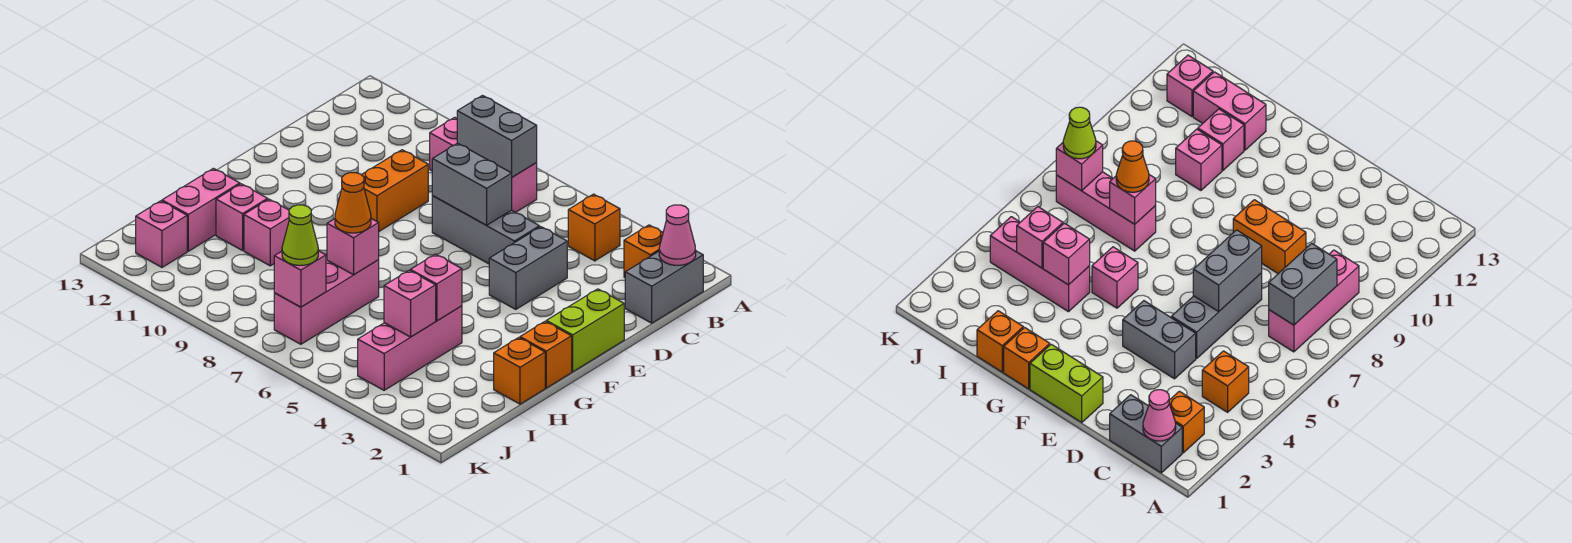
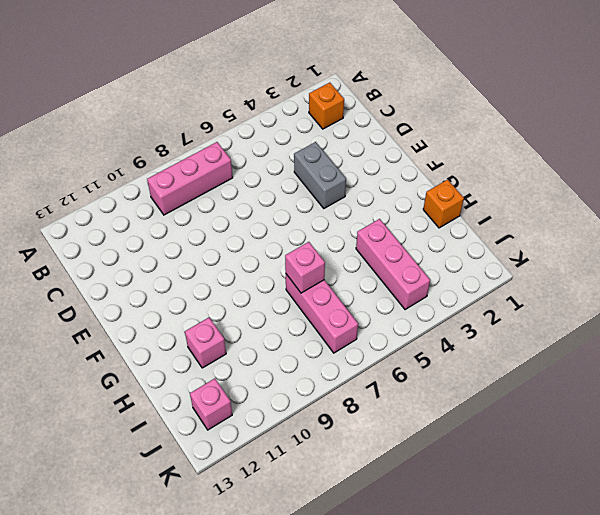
none -> grey 1x2 brick [625,251,703,323]
none -> orange 1x1 brick [568,194,620,261]
none -> grey 1x3 brick [432,196,540,264]

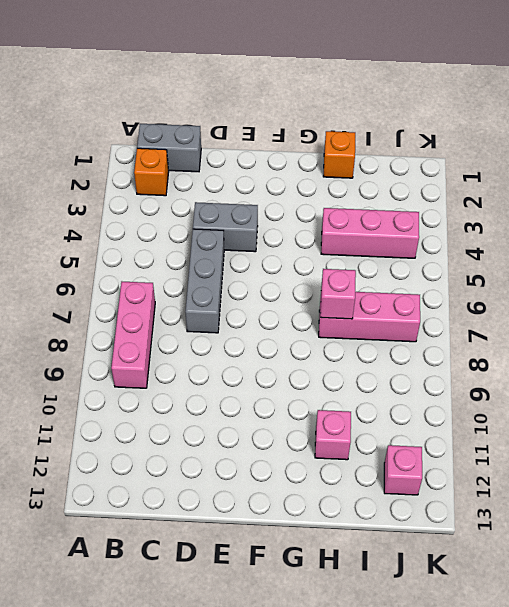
none -> orange 1x1 brick [568,194,620,261]
none -> orange 1x2 brick [362,150,428,231]
none -> lime 1x2 brick [546,289,624,372]

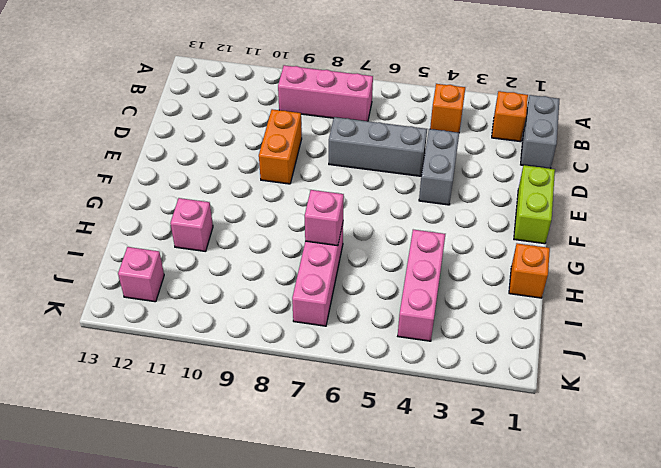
none -> orange 1x1 brick [520,321,572,388]
none -> pink 1x1 brick [1092,247,1138,308]
none -> pink 1x1 brick [244,199,289,266]

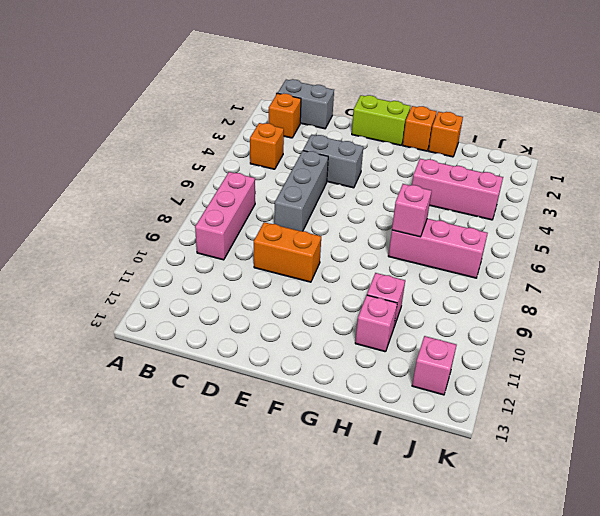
none -> pink 1x1 brick [1092,247,1138,308]
none -> pink 1x2 brick [162,168,240,251]
none -> pink 1x1 cone [659,205,696,265]

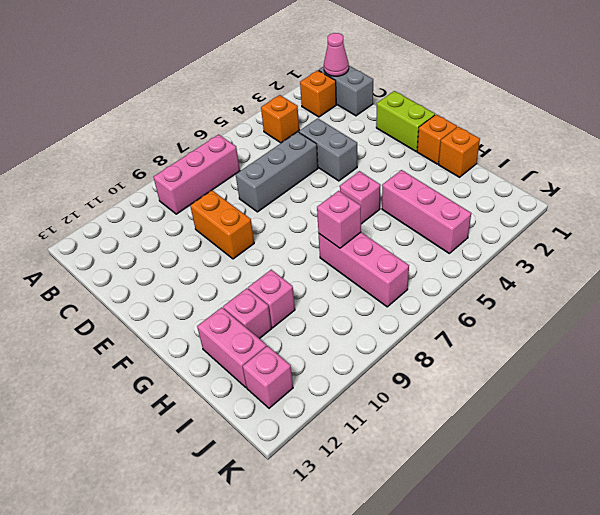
none -> grey 1x2 brick [457,96,537,177]
none -> grey 1x2 brick [432,143,512,225]
none -> pink 1x1 brick [410,254,462,321]

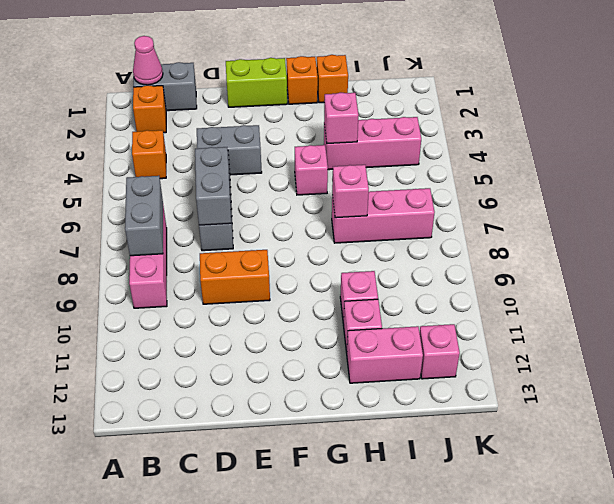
none -> pink 1x1 brick [384,270,436,337]
none -> pink 1x1 brick [274,251,326,307]
none -> orange 1x1 cone [335,173,371,233]

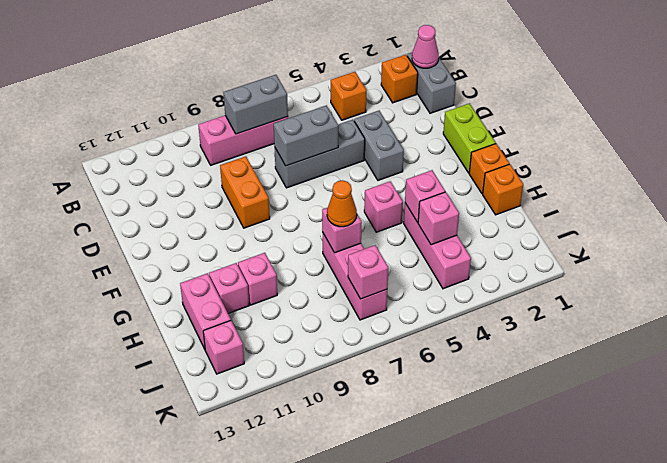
none -> lime 1x1 cone [282,205,318,265]

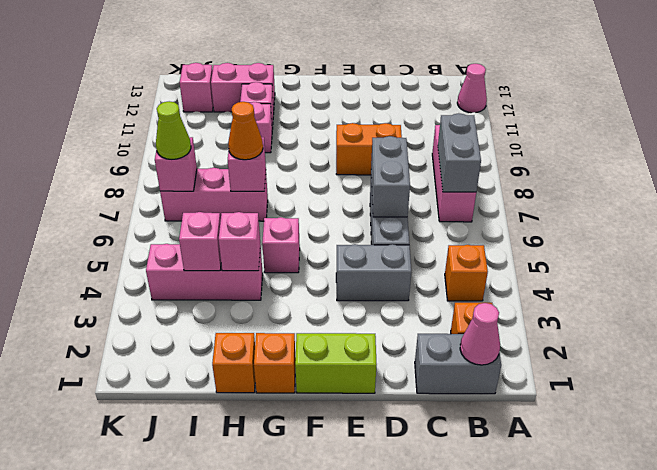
pink 1x1 cone [457,64,487,113] -> none

